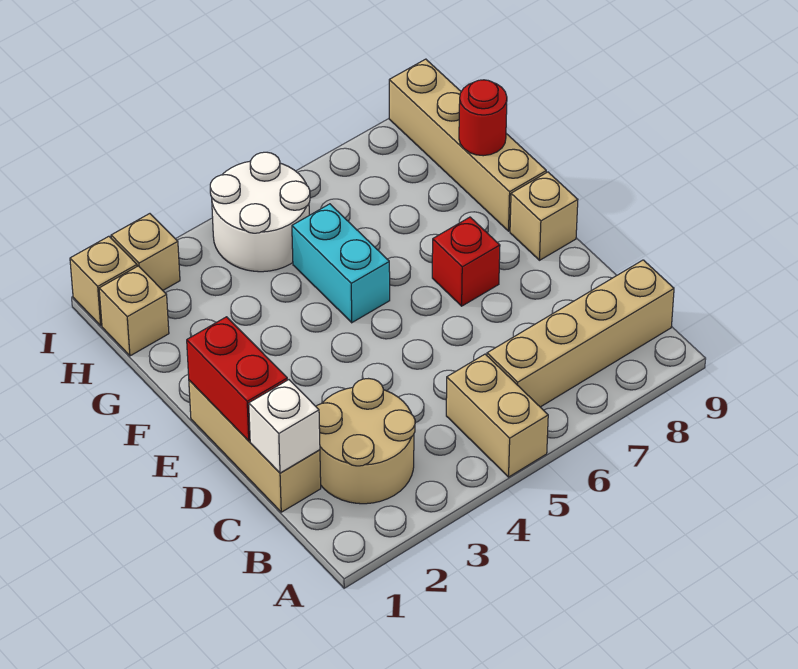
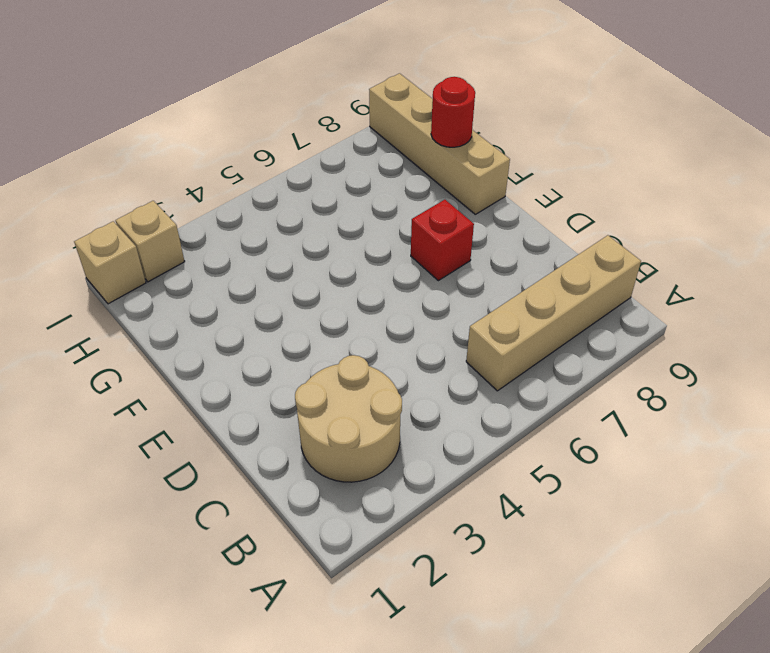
none -> tan 1x2 brick [446,354,548,477]
none -> tan 1x3 brick [189,380,321,512]
none -> tan 1x1 brick [510,172,578,260]

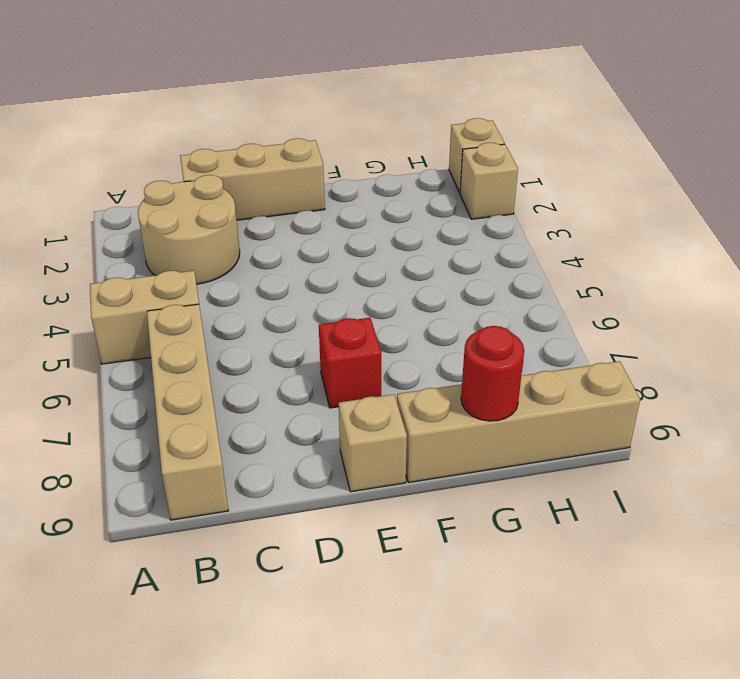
none -> cyan 1x2 brick [292,204,390,323]
none -> tan 1x1 brick [99,266,169,356]
none -> white 2x2 round brick [210,152,310,272]

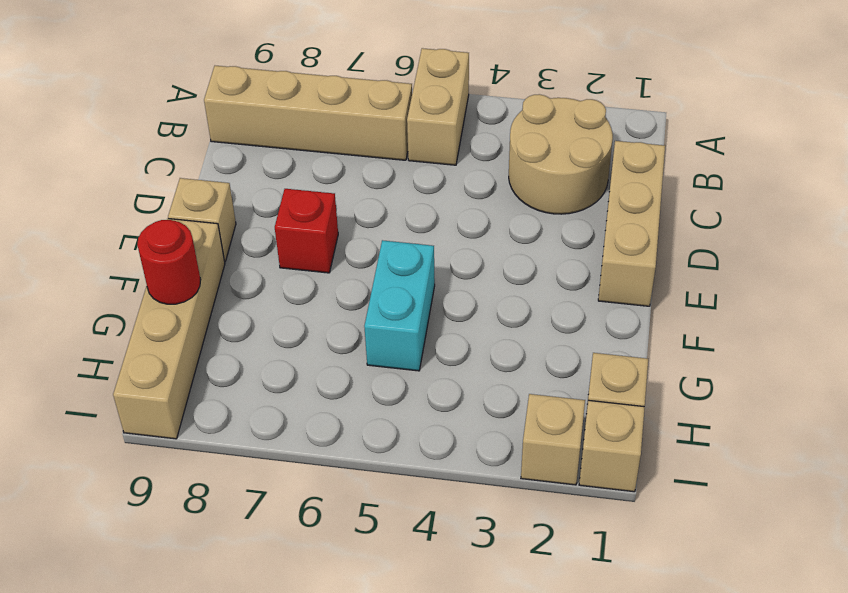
none -> white 2x2 round brick [210,152,310,272]
none -> white 1x1 brick [249,380,320,473]
none -> red 1x2 brick [187,317,287,441]

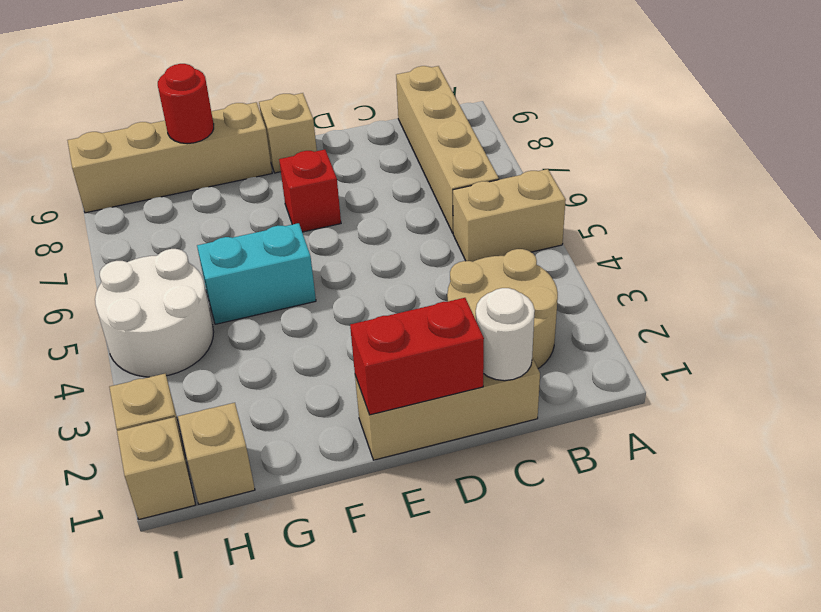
white 1x1 round brick [476,288,535,381] -> white 1x1 brick [249,380,320,473]

